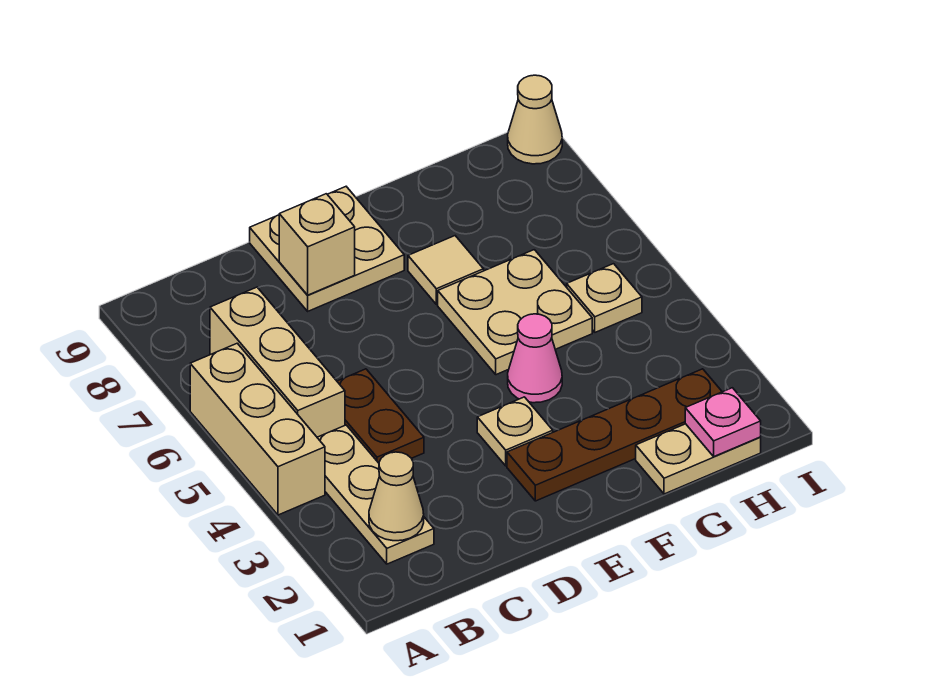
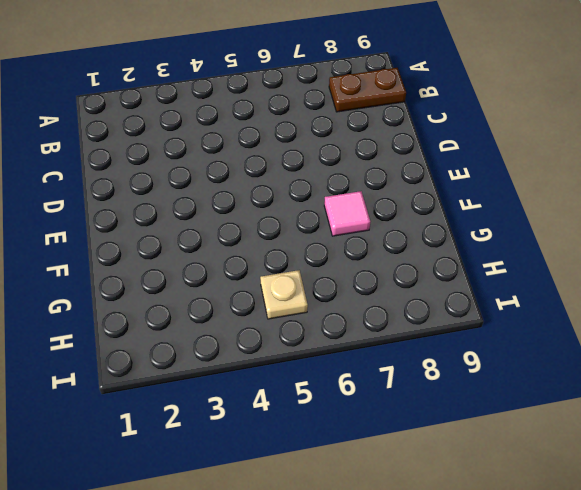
brown 1x2 plate [329,68,406,112] -> brown 1x2 plate moved to [337,369,424,463]
pink 1x1 tile [324,191,370,236] -> tan 1x1 tile [408,236,484,304]
none -> tan 1x3 brick [190,343,325,515]
none -> tan 1x3 plate [317,425,434,564]
none -> tan 1x3 brick [210,287,345,437]

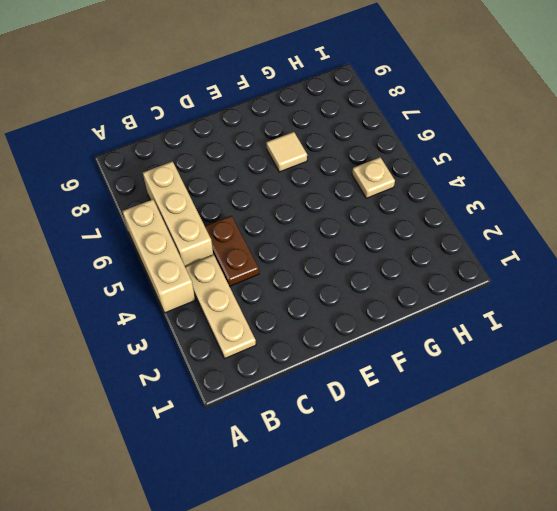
none -> tan 2x2 plate [250,187,404,311]
none -> brown 1x4 plate [507,369,722,501]
none -> tan 1x1 plate [477,397,553,466]

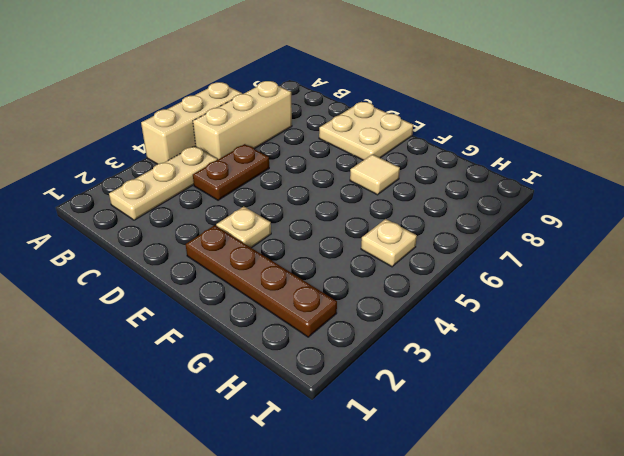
none -> pink 1x1 cone [508,314,562,403]
none -> tan 2x2 plate [438,250,592,375]
none -> tan 1x2 plate [636,424,761,494]

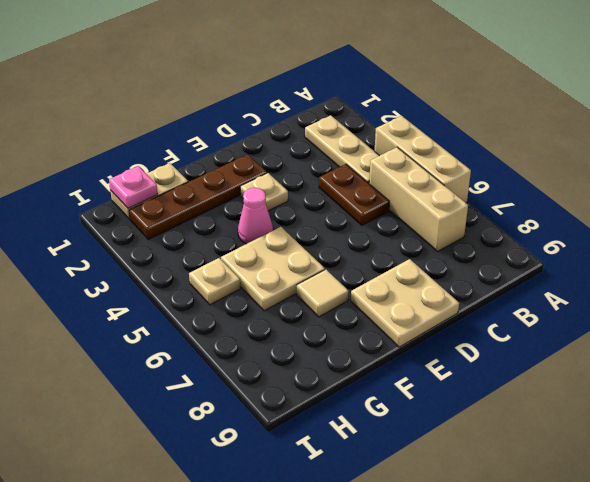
none -> tan 1x1 cone [508,75,562,164]
none -> tan 1x1 cone [369,452,424,541]
none -> tan 1x1 brick [279,194,355,295]

